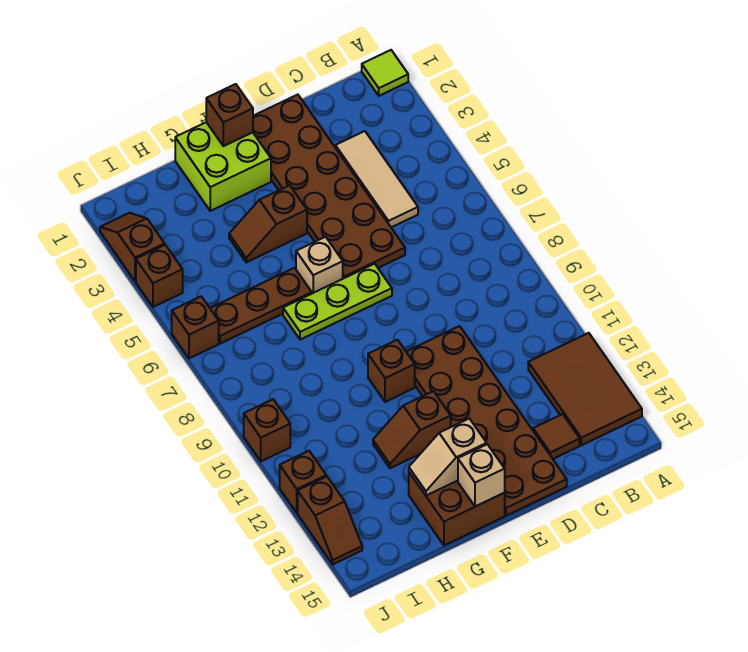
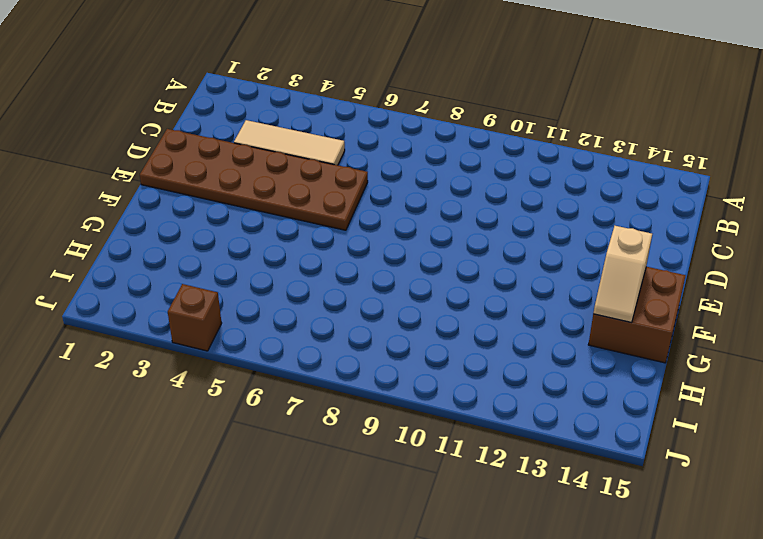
none -> lime 1x1 tile [362,50,408,96]
none -> brown 2x3 tile [528,333,642,445]
none -> brown 1x1 tile [533,414,580,459]

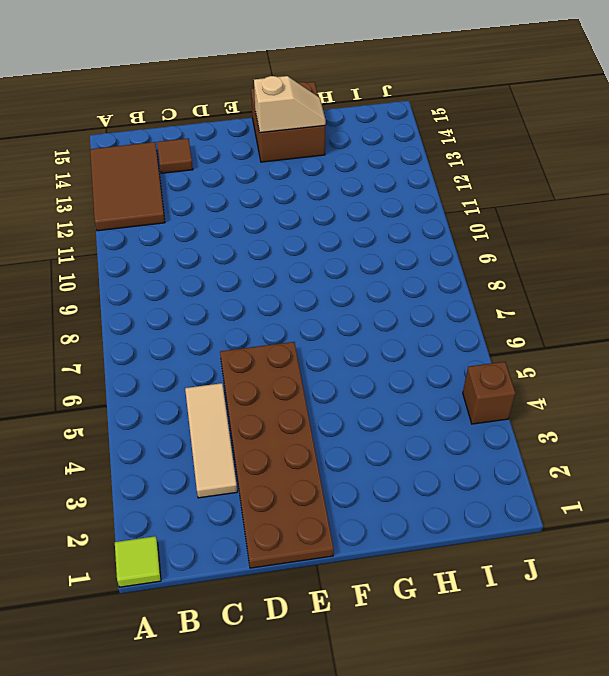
none -> brown 2x6 plate [406,326,567,516]
none -> lime 1x3 plate [283,264,392,340]
none -> lime 2x2 brick [175,122,271,211]

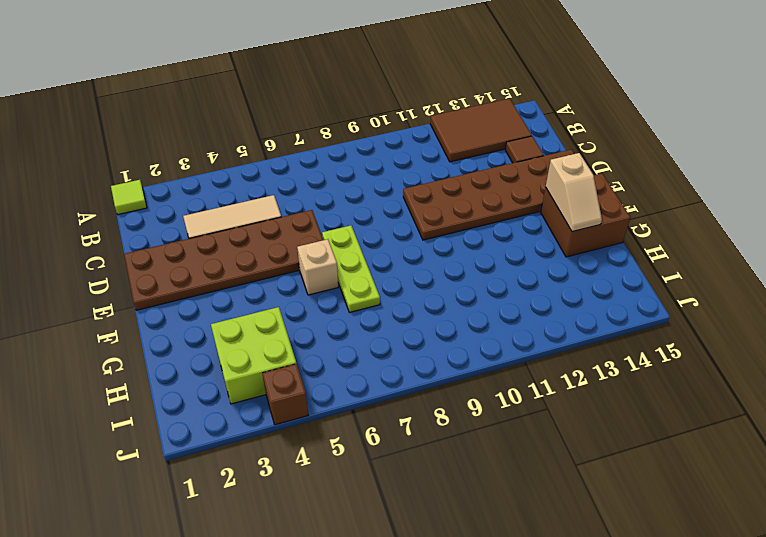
lime 2x2 brick [211,307,296,404] -> lime 2x2 brick moved to [175,122,271,211]
none -> brown 1x2 slope [229,185,307,262]
none -> brown 1x1 brick [368,340,415,402]
none -> brown 1x2 slope [373,391,451,468]

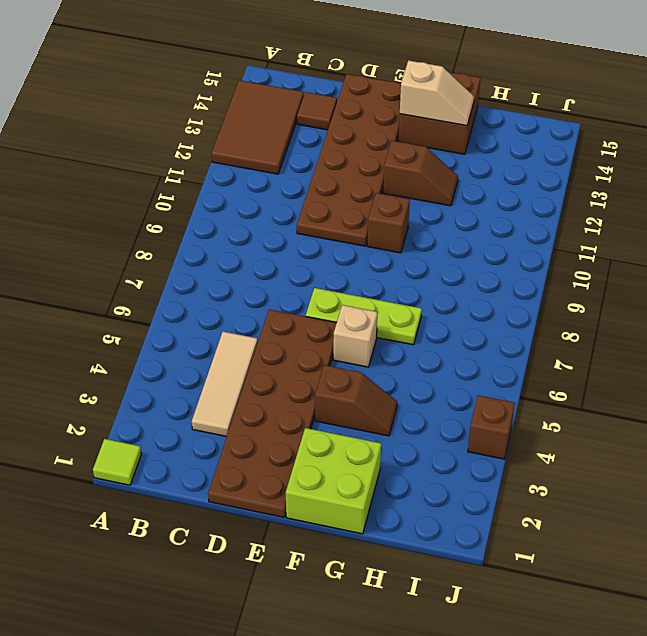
none -> brown 1x3 plate [210,268,312,344]
none -> brown 1x2 slope [100,213,165,281]
none -> brown 1x1 brick [172,296,219,358]

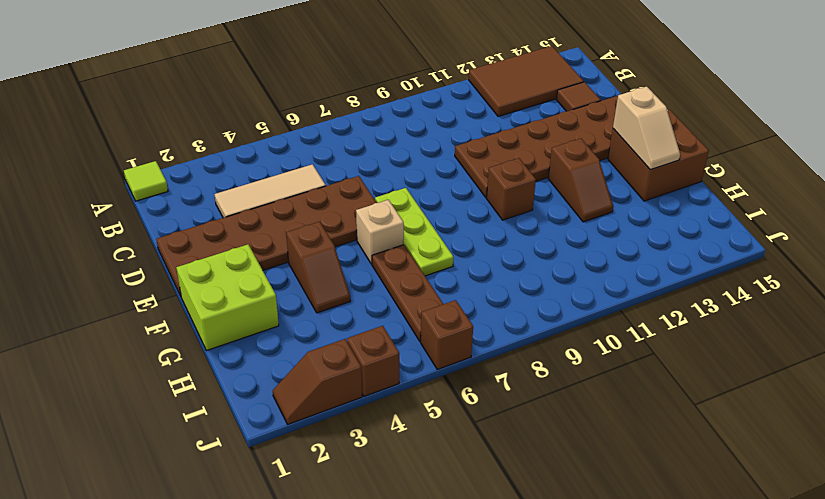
none -> brown 1x1 brick [244,399,290,461]
none -> brown 1x1 brick [280,451,326,513]
none -> brown 1x2 slope [298,476,362,564]

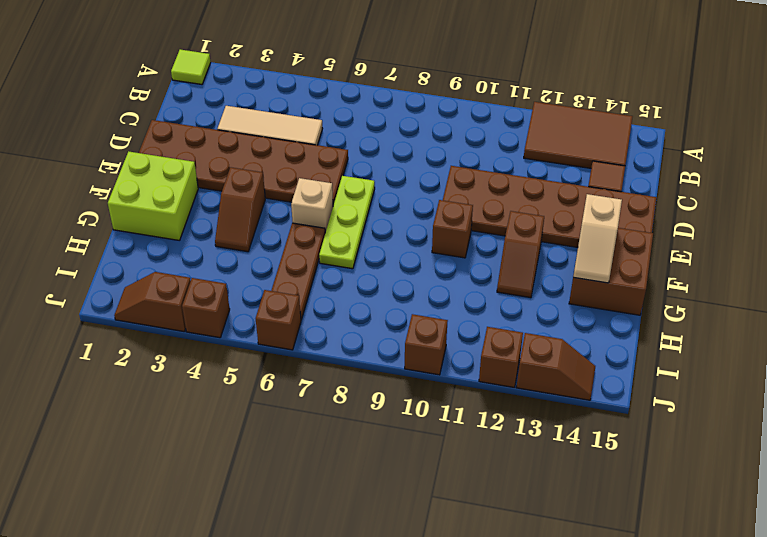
none -> brown 1x1 brick [206,84,253,146]
none -> tan 1x1 brick [458,444,505,507]

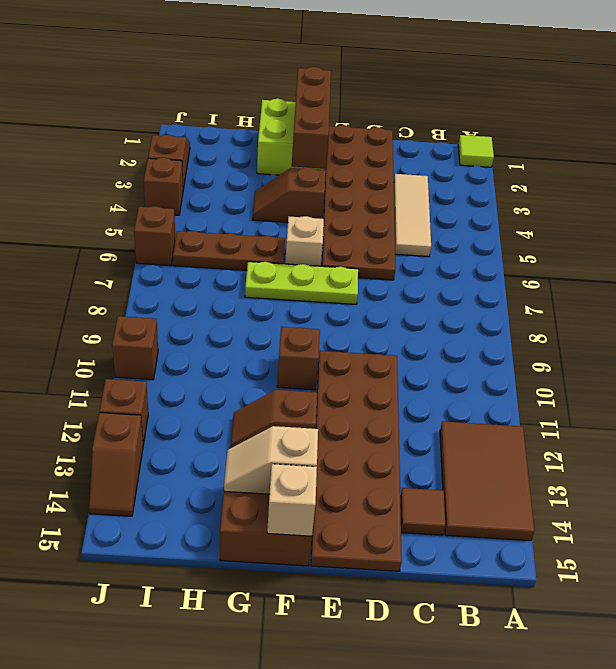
brown 1x3 brick [292,67,331,169] -> brown 1x1 brick [206,84,253,146]

